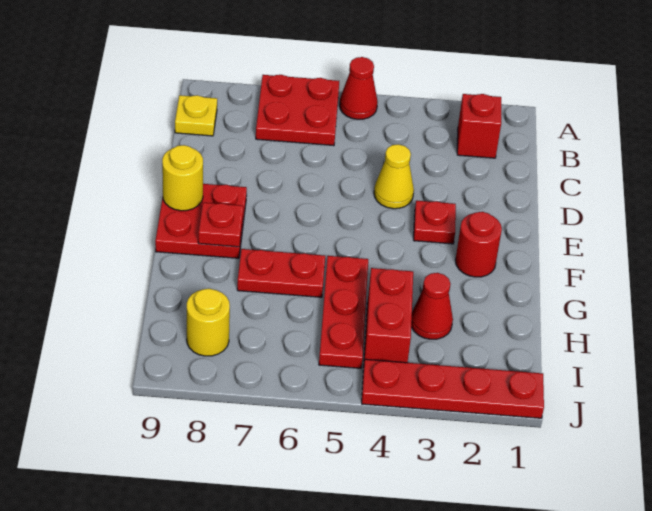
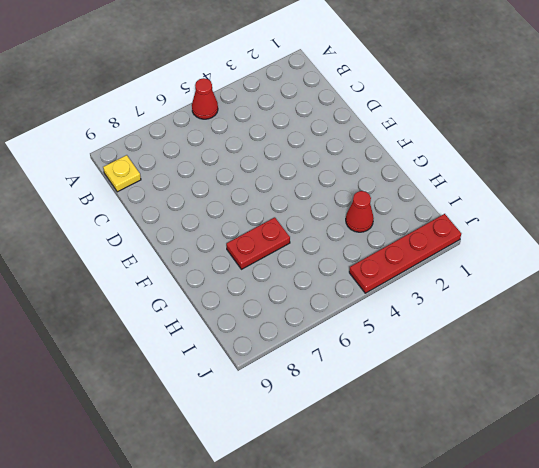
none -> red 2x2 plate [256,75,339,146]
none -> red 1x1 brick [457,94,501,158]
none -> yellow 1x1 cone [374,144,414,209]

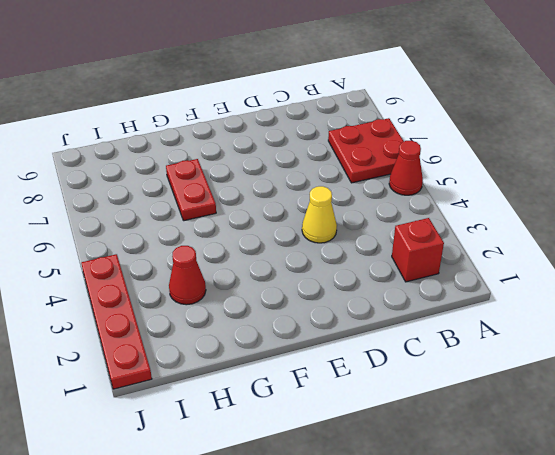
none -> yellow 1x1 plate [175,95,217,136]
none -> red 1x1 plate [414,201,456,244]
none -> red 2x2 plate [155,184,247,258]

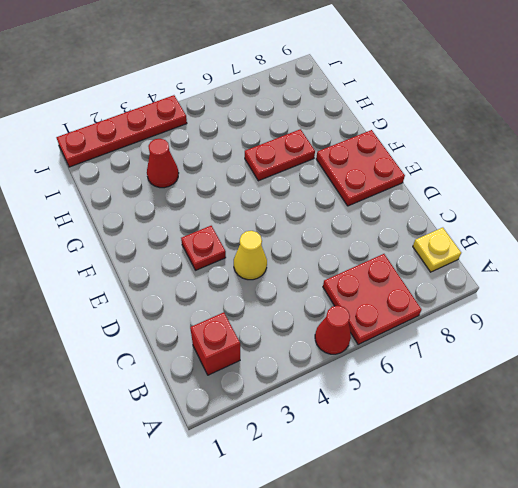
none -> red 1x1 round brick [455,212,502,277]
none -> red 1x3 plate [319,256,368,368]
none -> red 1x2 brick [364,268,413,363]

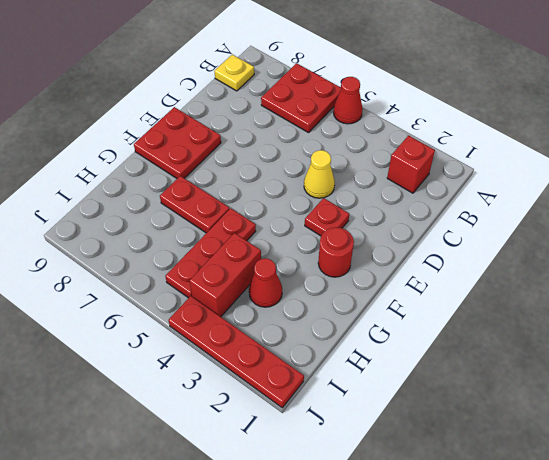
none -> yellow 1x1 round brick [187,289,230,356]
none -> yellow 1x1 round brick [162,145,203,211]
none -> red 1x1 plate [198,203,243,247]

